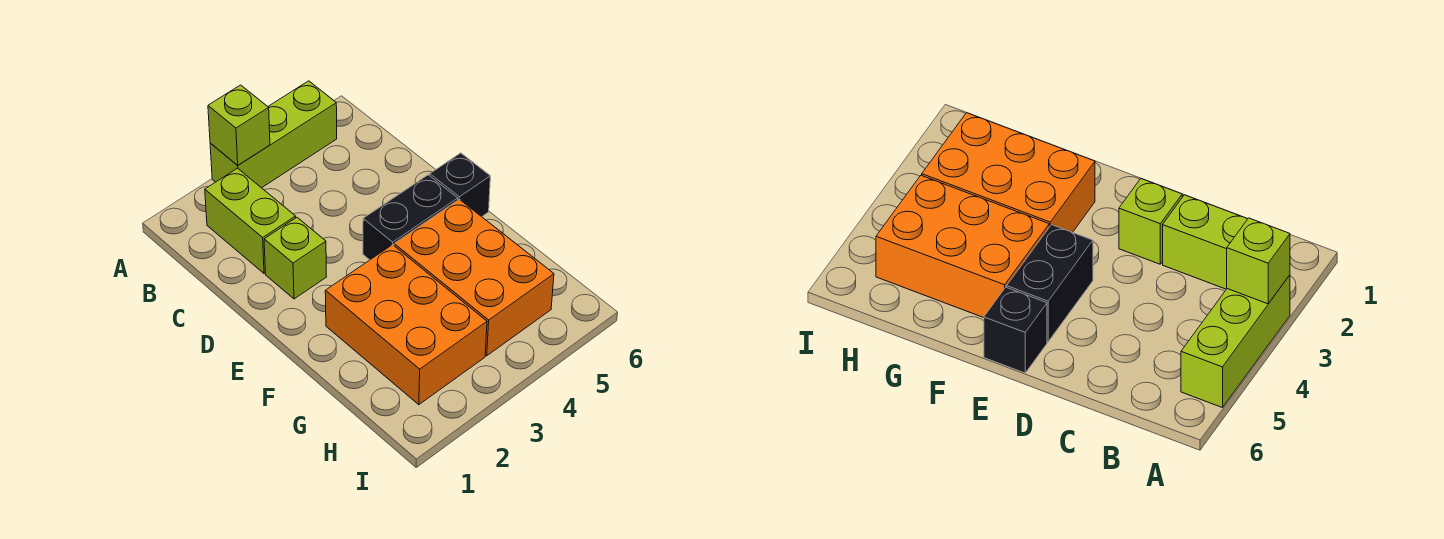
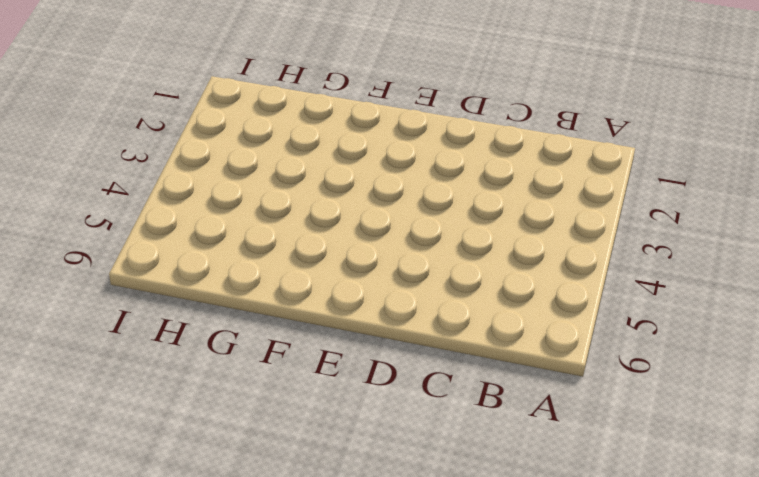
none -> lime 1x3 brick [210,81,337,188]
none -> lime 1x2 brick [205,168,296,274]

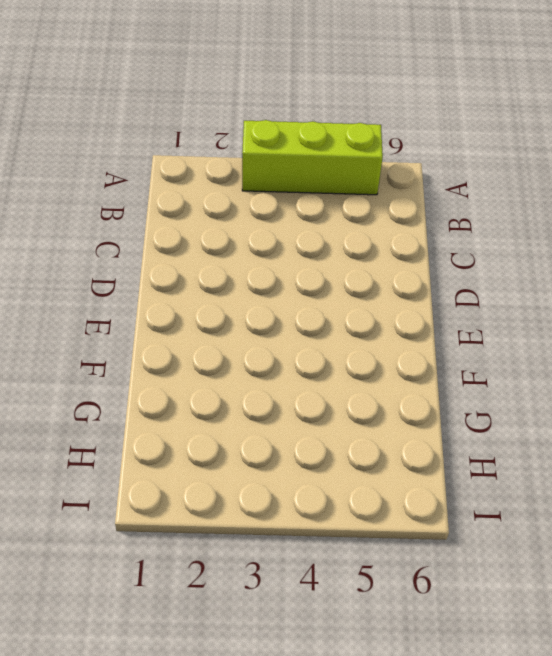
none -> lime 1x2 brick [205,168,296,274]
none -> lime 1x1 brick [264,218,326,299]

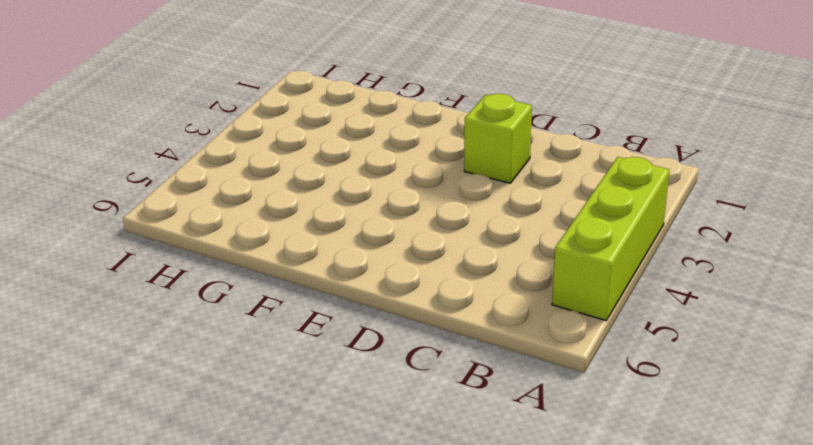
none -> lime 1x2 brick [205,168,296,274]
none -> black 1x2 brick [363,175,458,260]

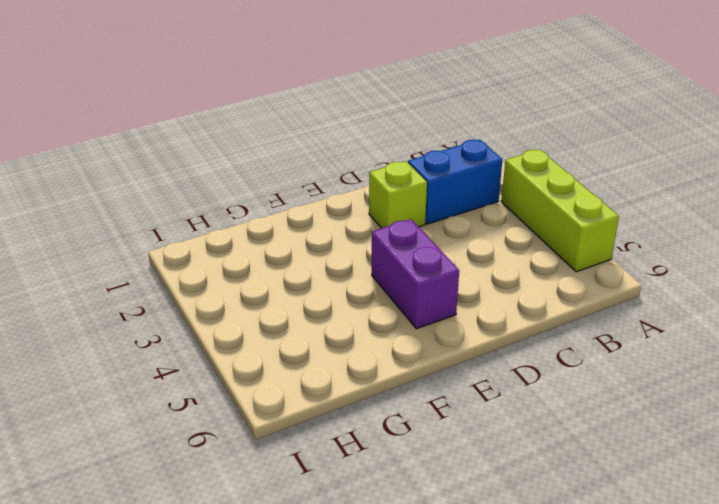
blue 1x2 brick [408,140,502,224] -> lime 1x2 brick [205,168,296,274]
purple 1x2 brick [372,219,459,329] -> black 1x2 brick [363,175,458,260]
none -> black 1x1 brick [430,153,490,217]
none -> orange 2x3 brick [325,245,487,405]

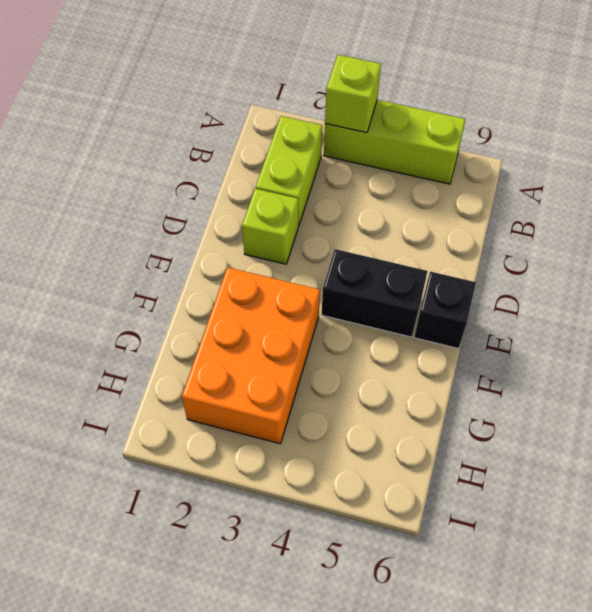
none -> orange 2x3 brick [394,199,554,356]

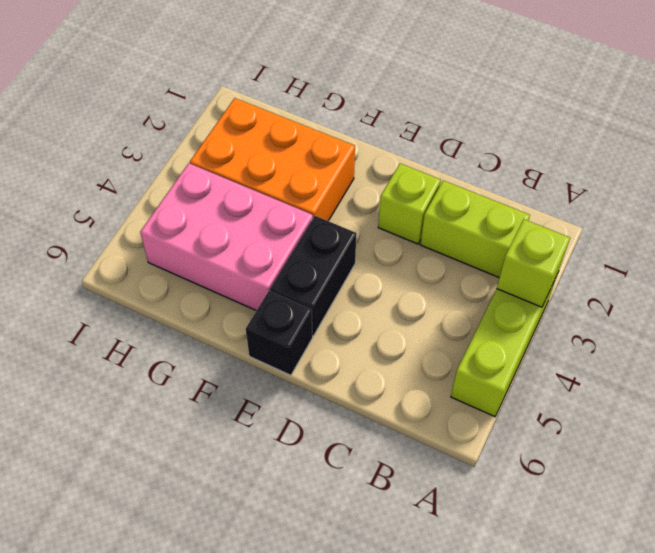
pink 2x3 brick [140,163,313,311] -> orange 2x3 brick [394,199,554,356]

